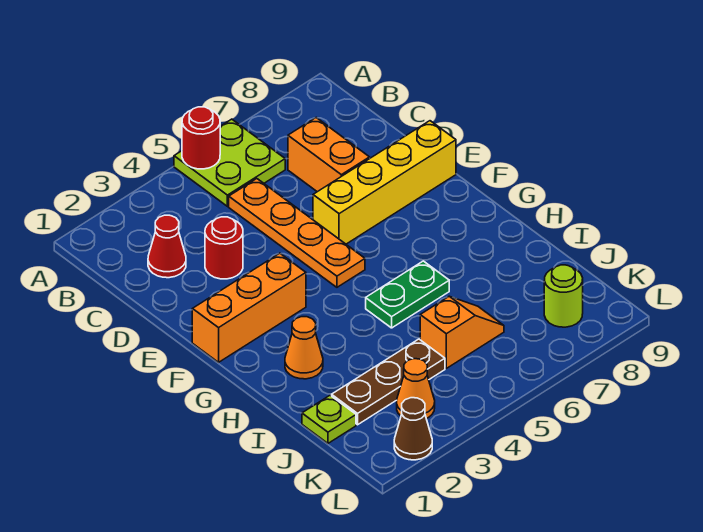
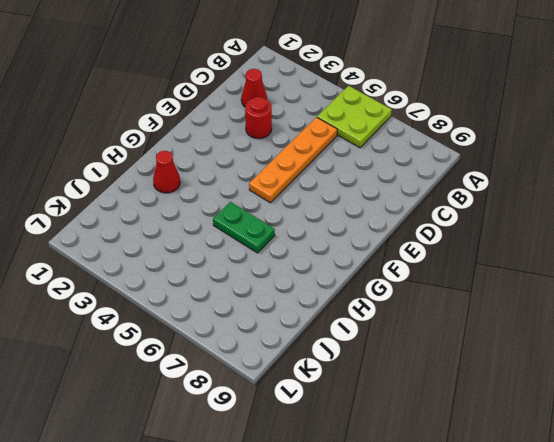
red 1x1 cone [153,151,180,193] -> orange 1x1 cone [285,317,323,379]
none -> orange 1x2 brick [288,118,370,192]
none -> yellow 1x4 brick [313,121,456,244]
none -> orange 1x3 brick [192,253,306,362]

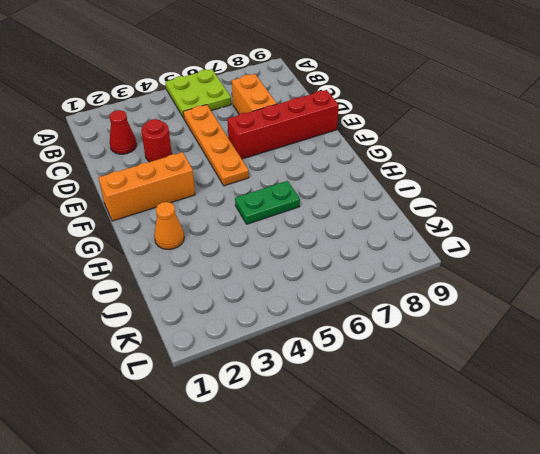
red 1x4 brick [227,90,339,159] -> yellow 1x4 brick [313,121,456,244]
none -> lime 1x1 plate [302,395,356,443]
none -> brown 1x3 plate [332,339,445,425]
none -> orange 1x2 slope [420,296,504,368]

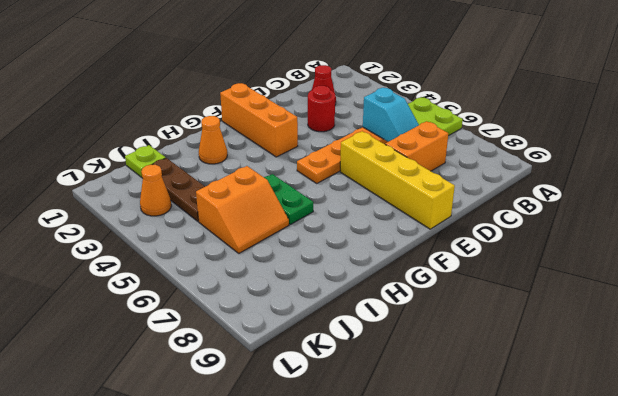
cyan 1x2 slope [363,88,419,142] -> none
orange 2x2 slope [196,166,289,253] -> orange 1x2 slope [420,296,504,368]
none -> lime 1x1 round brick [544,265,583,327]
none -> brown 1x1 cone [394,398,432,460]
none -> red 1x1 round brick [182,107,220,169]

